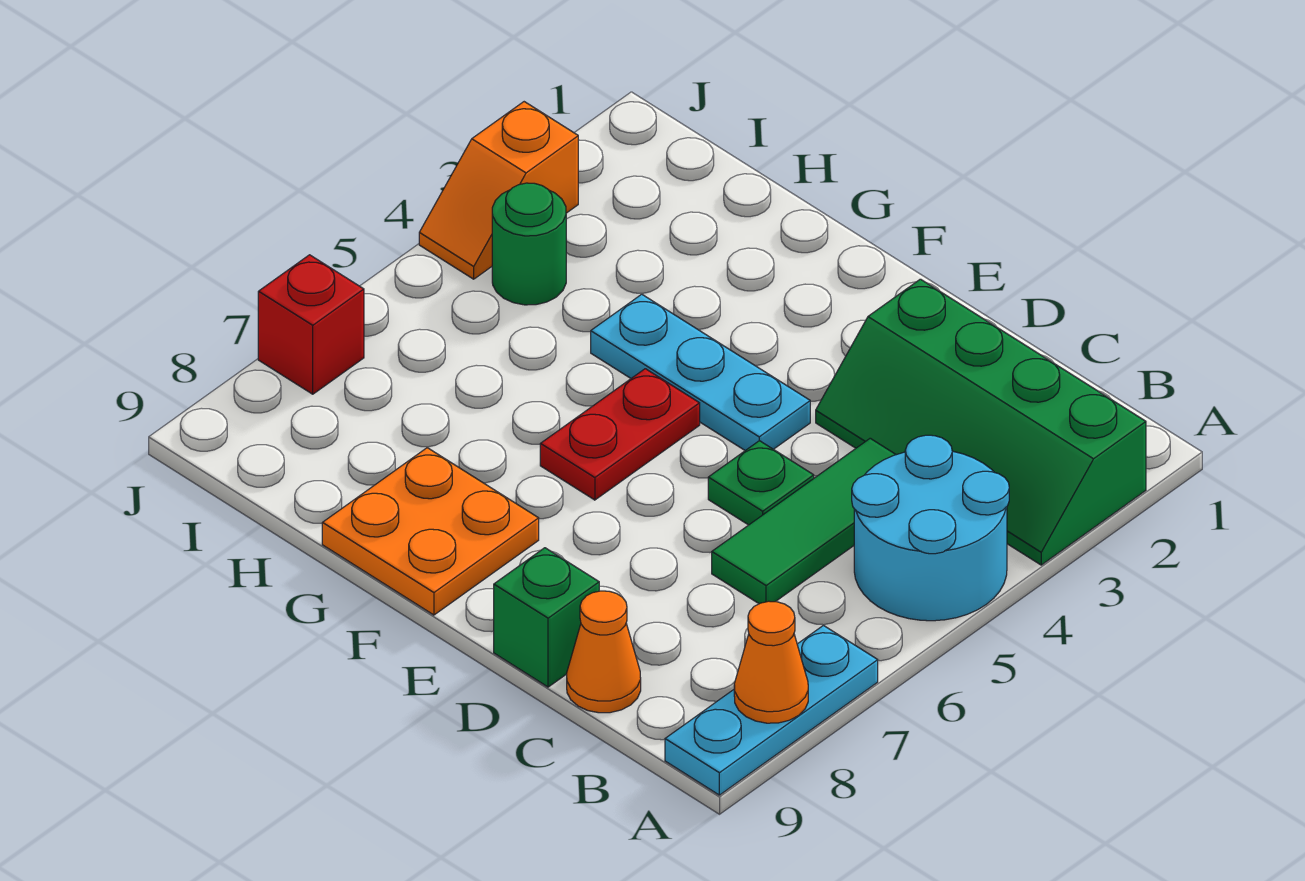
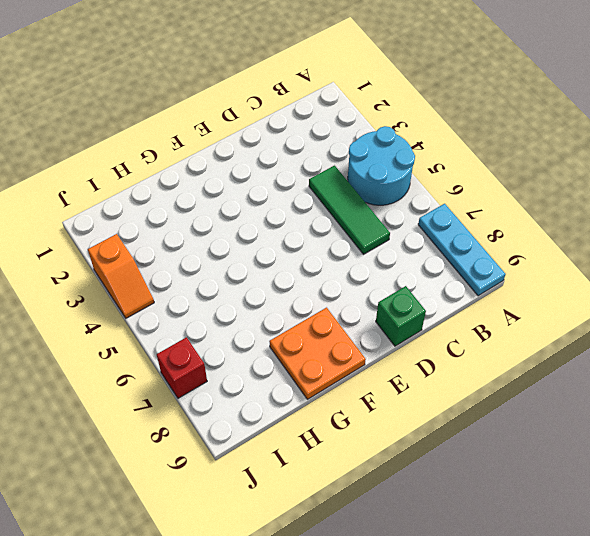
none -> green 2x4 slope [816,279,1146,565]
none -> orange 1x1 cone [567,591,641,713]
none -> green 1x1 plate [708,441,814,525]

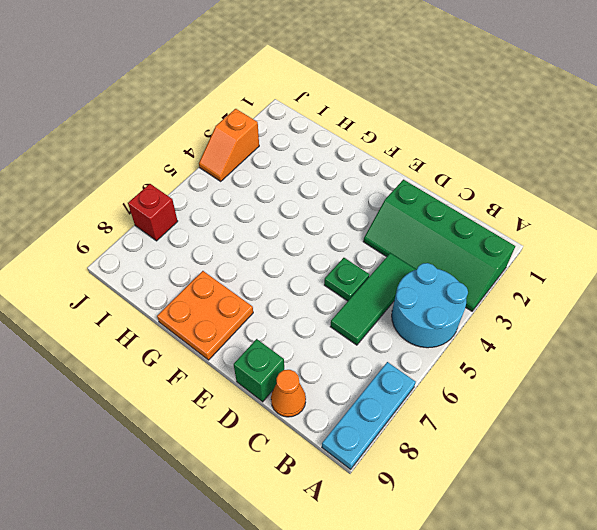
none -> cyan 1x3 plate [591,294,810,451]
none -> red 1x2 plate [540,369,700,500]
none -> green 1x1 round brick [492,183,566,305]

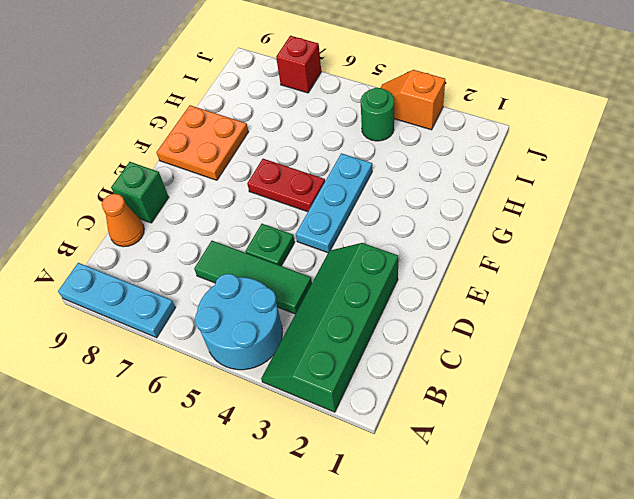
none -> orange 1x1 cone [734,601,808,723]

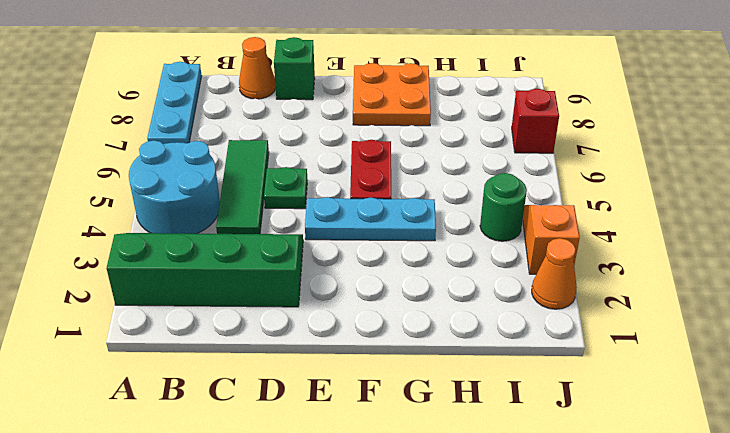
orange 1x1 cone [532,238,577,309] -> orange 1x1 cone moved to [734,601,808,723]

